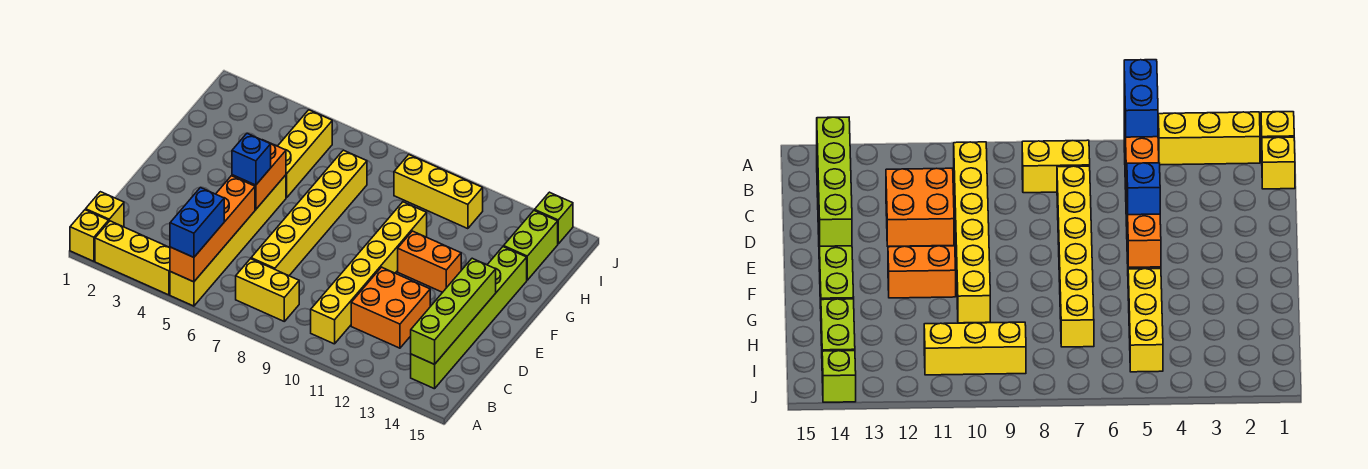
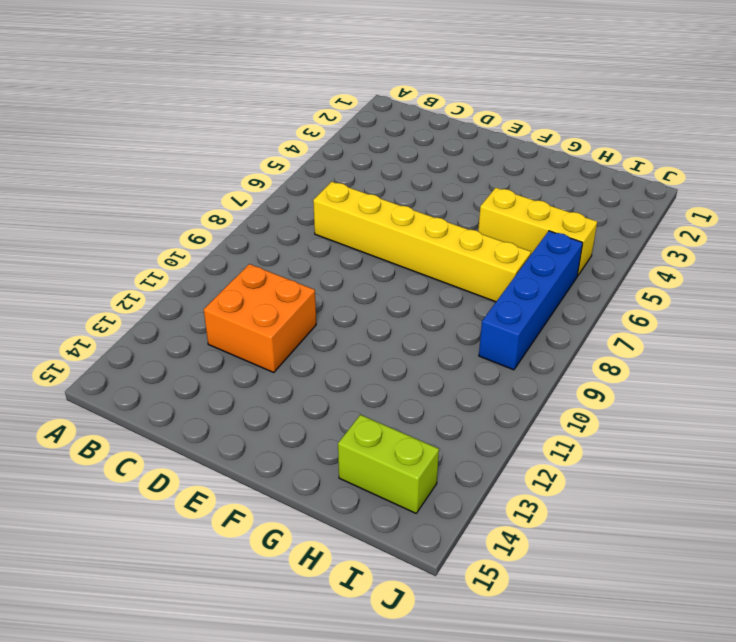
blue 1x4 brick [479,231,583,370] -> yellow 1x3 brick [394,155,483,229]
none -> yellow 1x1 brick [70,210,109,261]
none -> yellow 1x3 brick [95,221,170,295]
none -> yellow 1x6 brick [170,175,286,306]

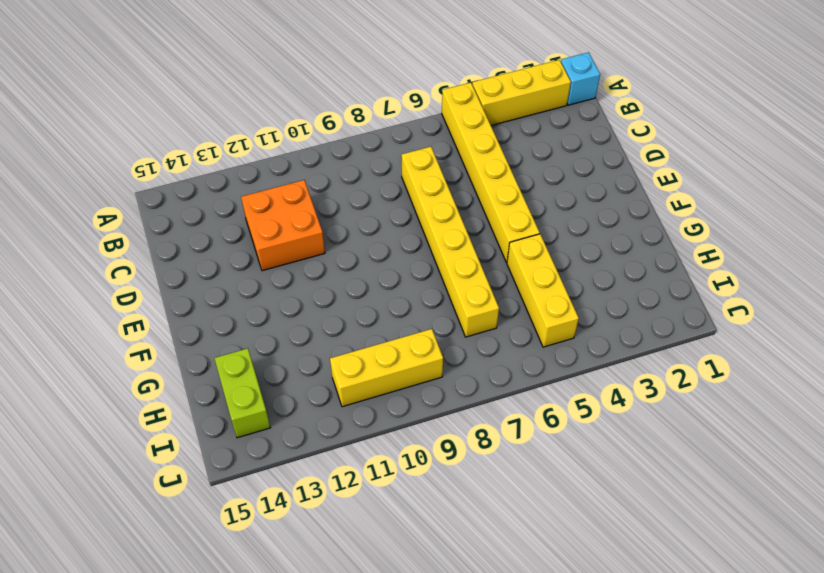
cyan 1x1 brick [561,52,600,105] -> yellow 1x1 brick [70,210,109,261]
none -> yellow 1x1 brick [86,192,124,227]
none -> yellow 1x2 brick [236,259,299,321]
none -> yellow 1x6 brick [311,202,427,344]

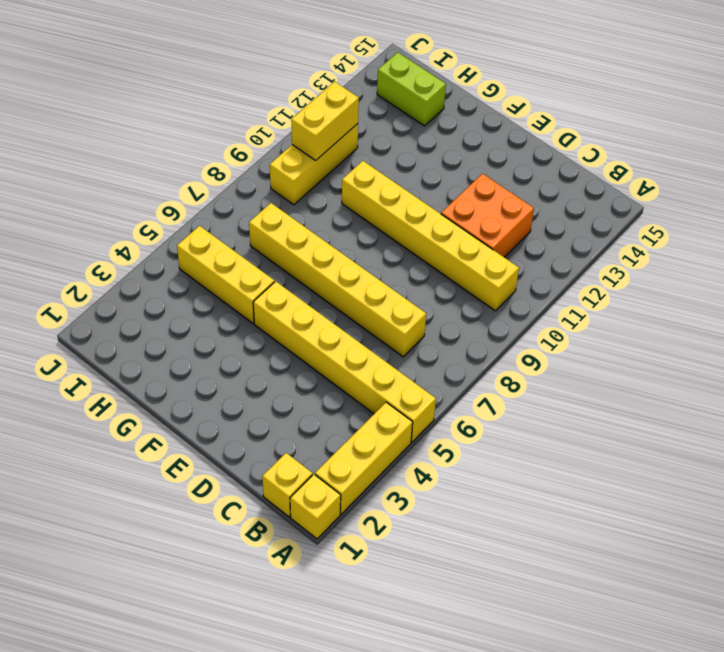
yellow 1x2 brick [291,82,359,160] -> yellow 1x2 brick moved to [236,259,299,321]
none -> lime 1x6 brick [411,247,527,389]
none -> orange 1x2 brick [398,231,461,292]
none -> lime 1x1 brick [535,192,573,244]

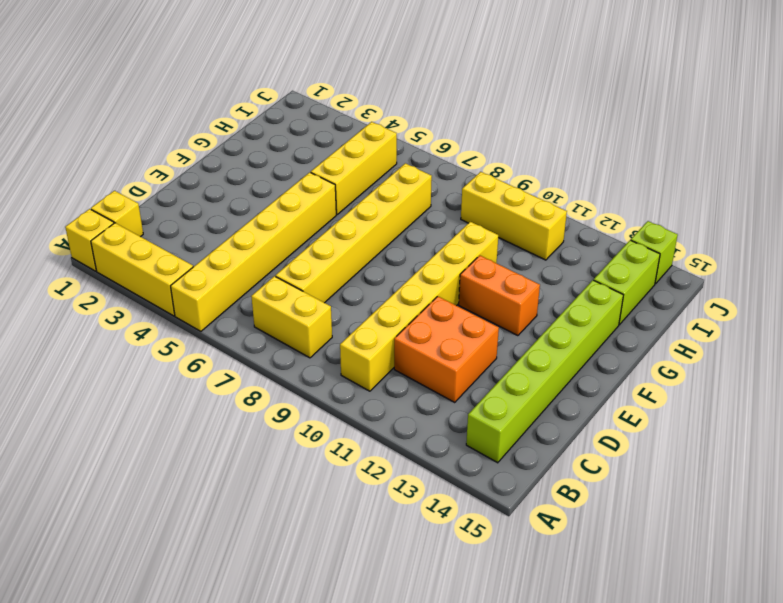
none -> orange 1x4 brick [170,176,255,282]
none -> lime 1x4 brick [411,258,496,364]
none -> orange 1x2 brick [232,140,286,209]

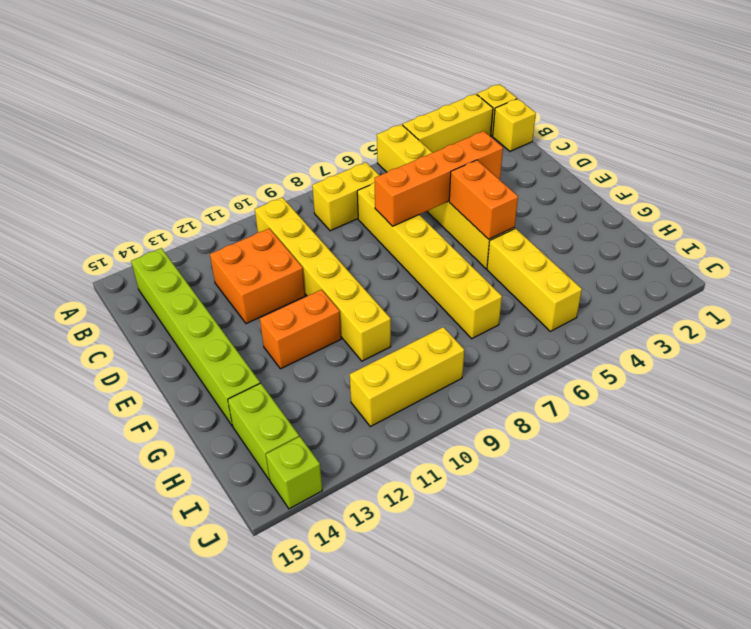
orange 1x4 brick [375,131,503,226] -> orange 1x4 brick turned to [170,176,255,282]
none -> lime 1x4 brick [411,258,496,364]
none -> blue 1x2 brick [170,187,224,257]
none -> blue 1x1 brick [232,134,271,185]

